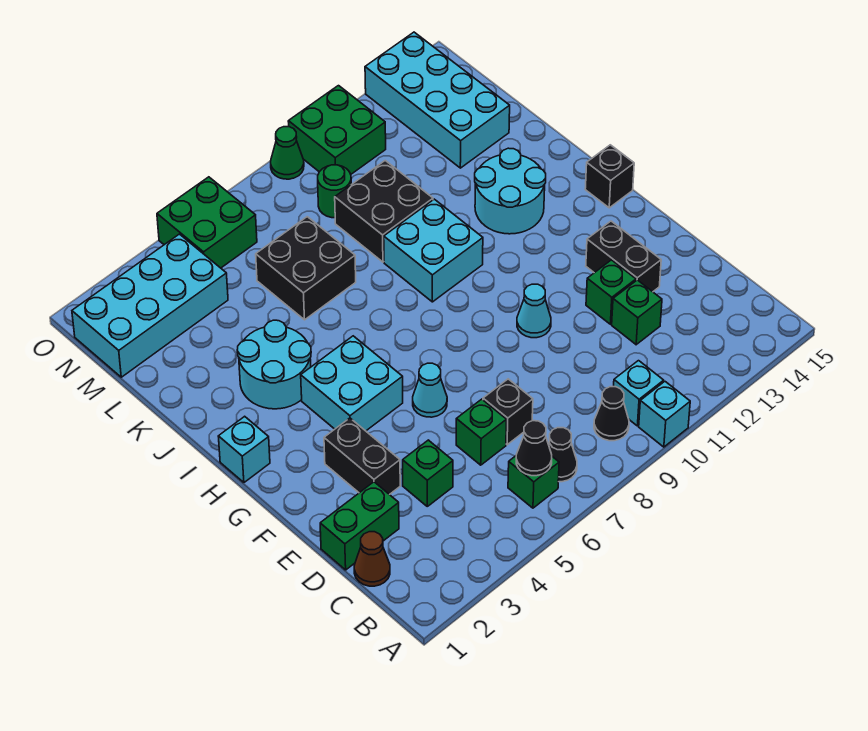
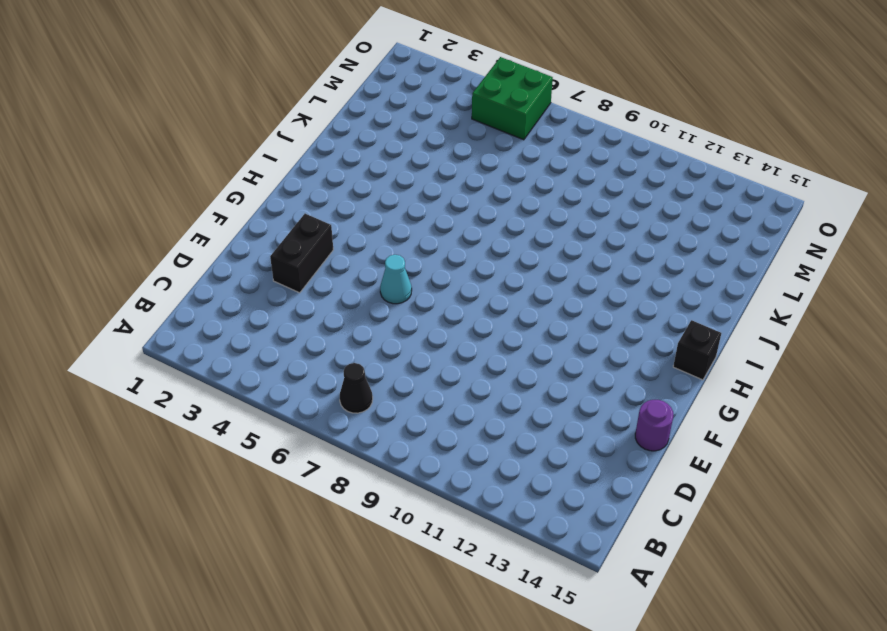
purple 1x1 round brick [635,400,673,451] -> none
none -> cyan 1x1 brick [639,382,690,447]
none -> green 1x1 brick [508,456,559,508]
none -> black 1x1 cone [594,387,629,441]
none -> cyan 1x1 brick [614,361,664,426]

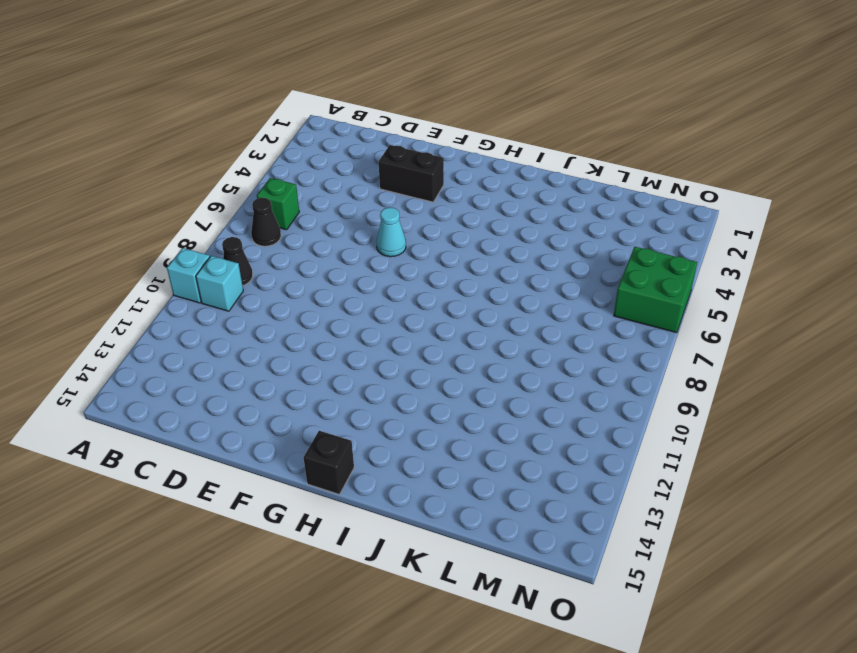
none -> brown 1x1 cone [354,532,390,586]
none -> green 1x2 brick [320,482,399,570]
none -> green 1x1 brick [403,440,453,506]
none -> green 1x1 brick [456,399,507,465]

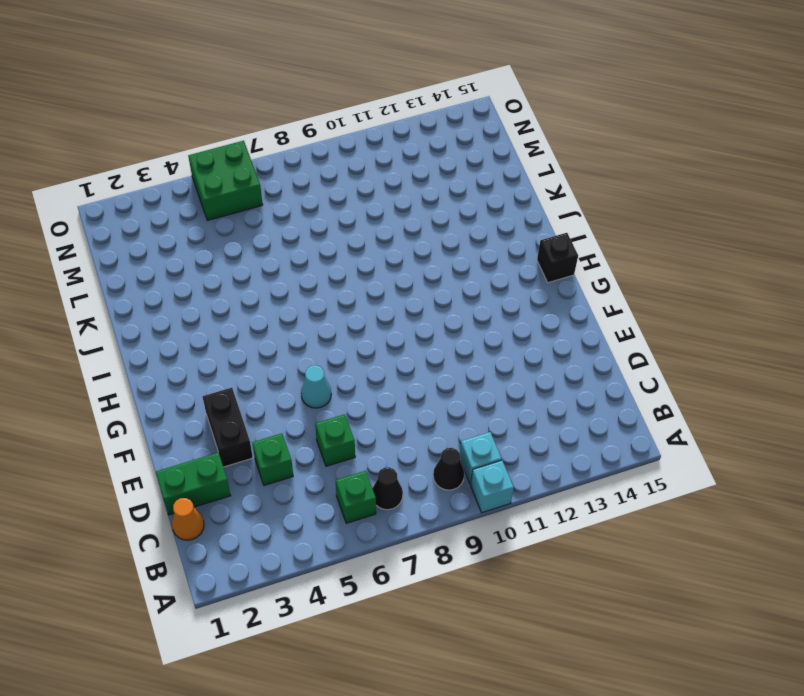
orange 1x1 cone [172,498,204,540] -> brown 1x1 cone [354,532,390,586]
none -> black 1x1 brick [483,379,533,445]
none -> green 1x1 brick [612,280,662,345]
none -> green 1x1 brick [586,260,636,324]
none -> black 1x2 brick [586,221,661,292]

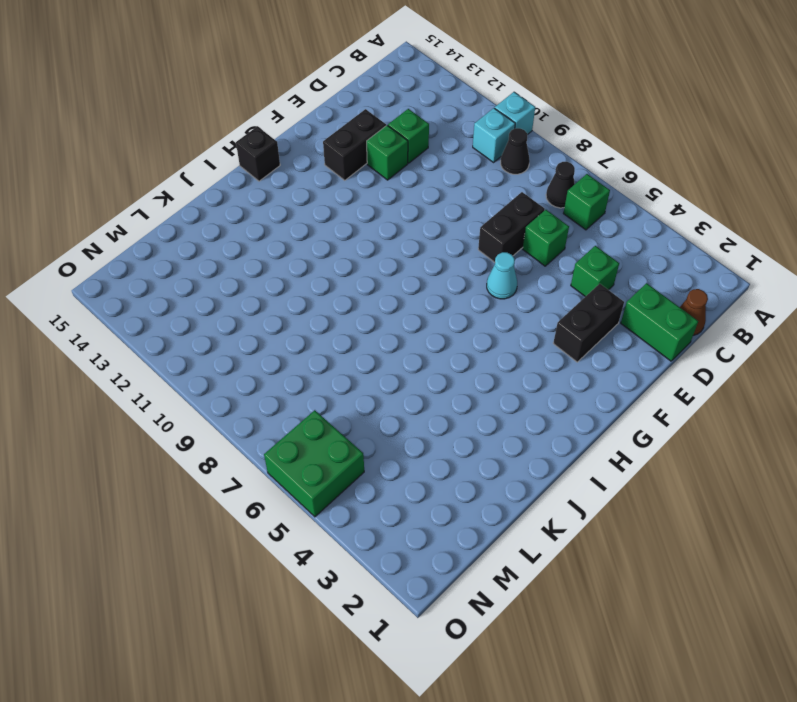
black 1x2 brick [478,192,545,262] -> black 1x1 brick [483,379,533,445]
none -> cyan 1x1 cone [517,284,551,338]
none -> cyan 2x2 brick [301,336,403,431]
none -> cyan 1x1 brick [218,416,270,482]
none -> cyan 2x2 round brick [237,320,311,409]

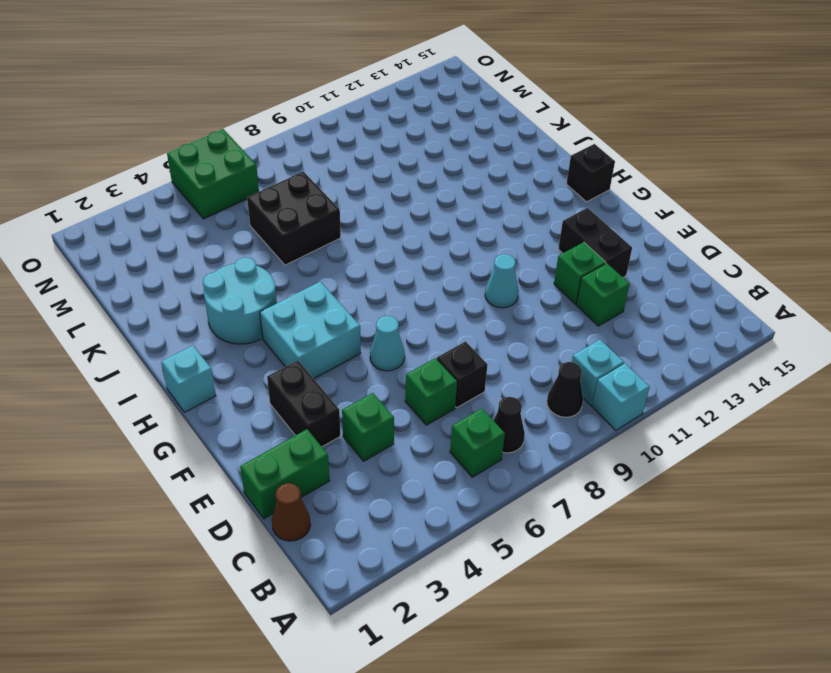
none -> cyan 2x2 brick [384,199,483,302]
none -> cyan 2x2 round brick [475,148,546,234]
none -> black 2x2 brick [335,161,433,262]
none -> cyan 2x4 brick [365,32,510,168]

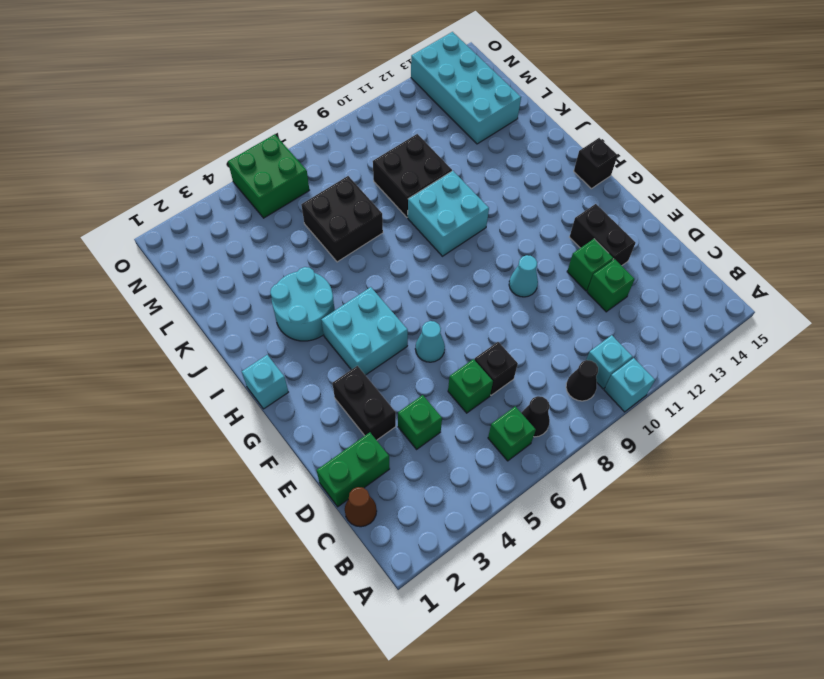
none -> cyan 2x2 round brick [475,148,546,234]
none -> cyan 2x4 brick [72,234,228,377]
none -> green 1x1 round brick [318,165,351,218]
none -> green 2x2 brick [288,86,386,174]

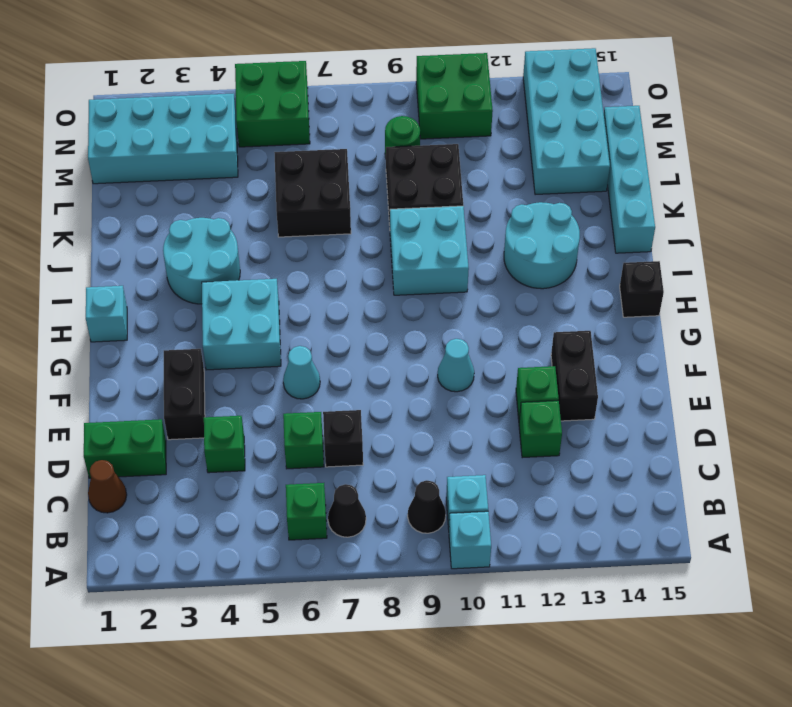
cyan 1x4 brick [604,106,655,253] -> none
none -> green 1x1 cone [271,127,304,179]
none -> black 1x1 cone [516,421,552,476]

